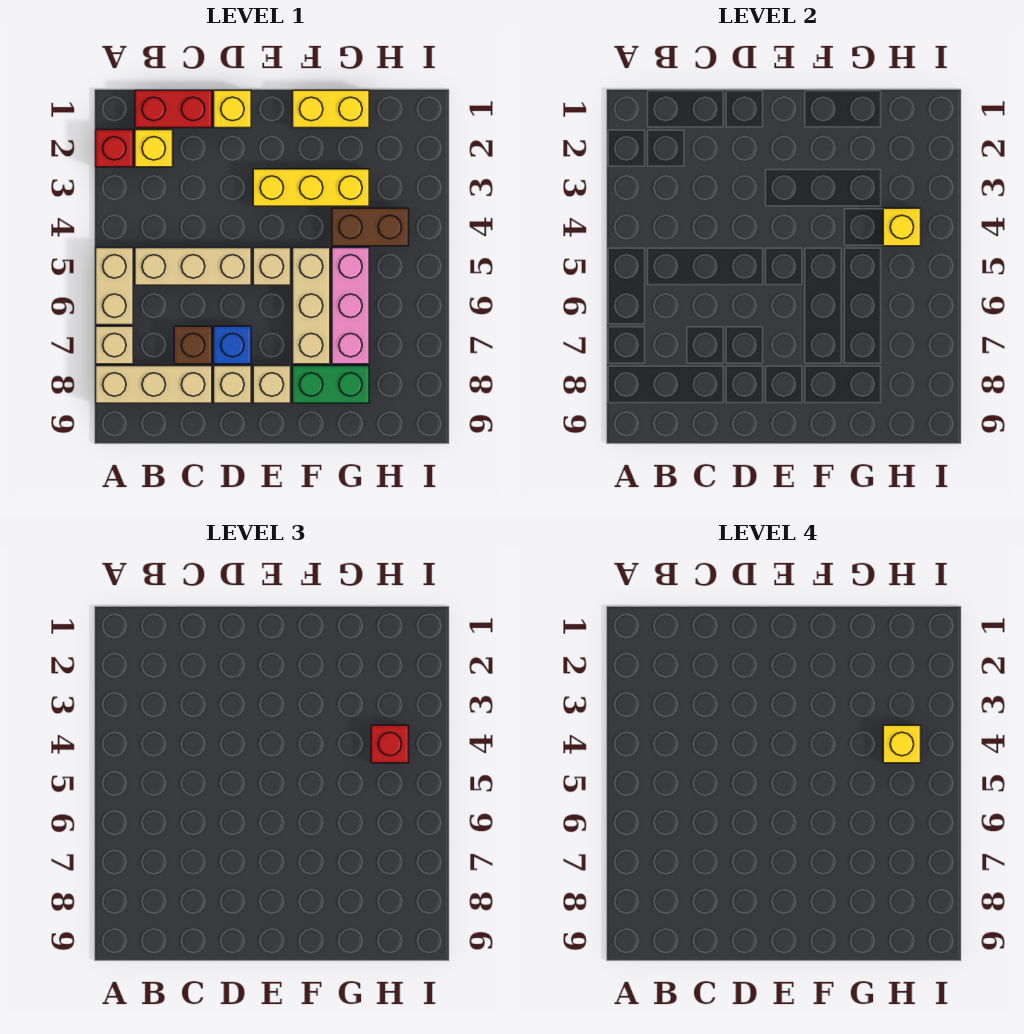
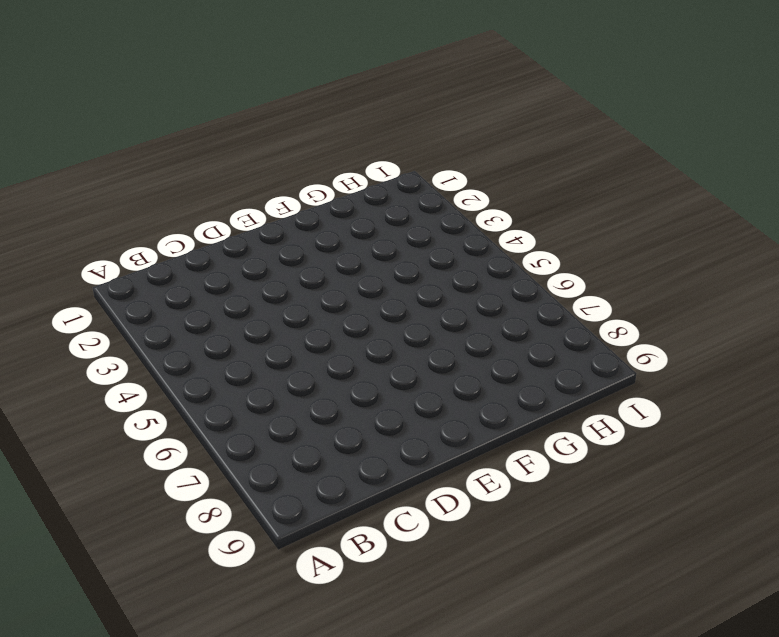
none -> red 1x1 brick [96,130,133,167]
none -> tan 1x2 brick [96,248,133,325]
none -> tan 1x1 brick [96,326,133,364]

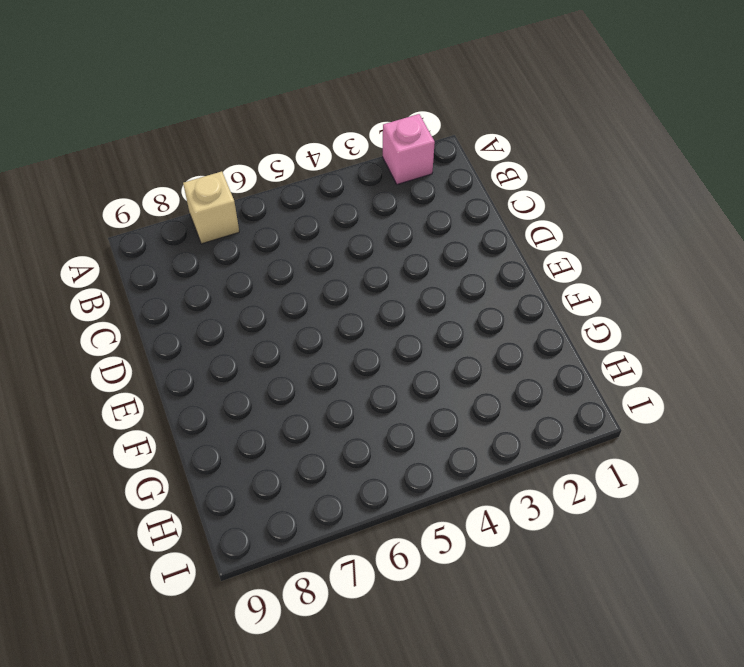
pink 1x1 brick [383,114,435,184] -> red 1x1 brick [96,130,133,167]
none -> tan 1x2 brick [96,248,133,325]
none -> tan 1x3 brick [96,366,212,403]
none -> red 1x2 brick [135,90,212,128]

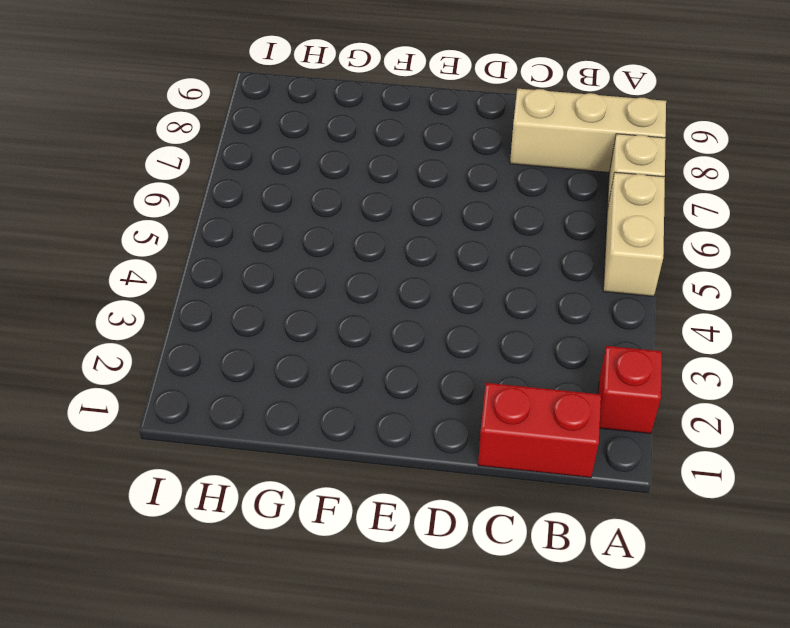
none -> yellow 1x1 brick [135,130,173,167]
none -> tan 1x3 brick [135,248,251,285]
none -> brown 1x1 brick [174,326,212,364]

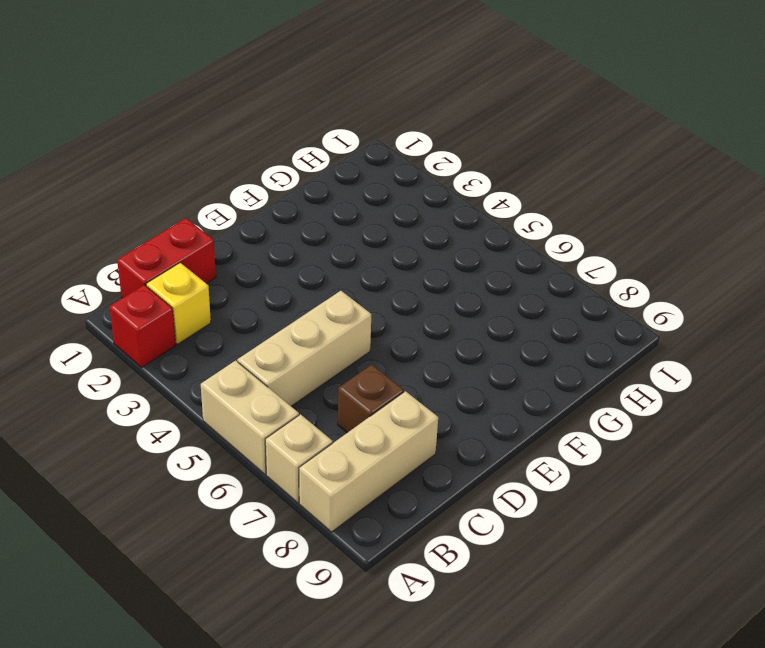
none -> yellow 1x1 brick [214,90,251,128]
none -> blue 1x1 brick [214,326,251,364]
none -> tan 1x1 brick [214,366,251,403]

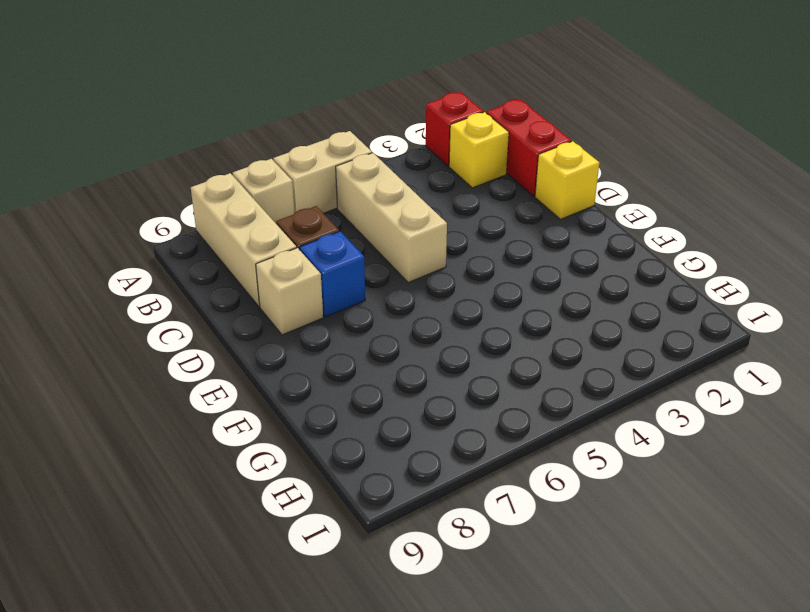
none -> yellow 1x3 brick [253,169,369,206]
none -> tan 1x1 brick [253,248,291,285]
none -> tan 1x1 brick [253,366,291,403]

